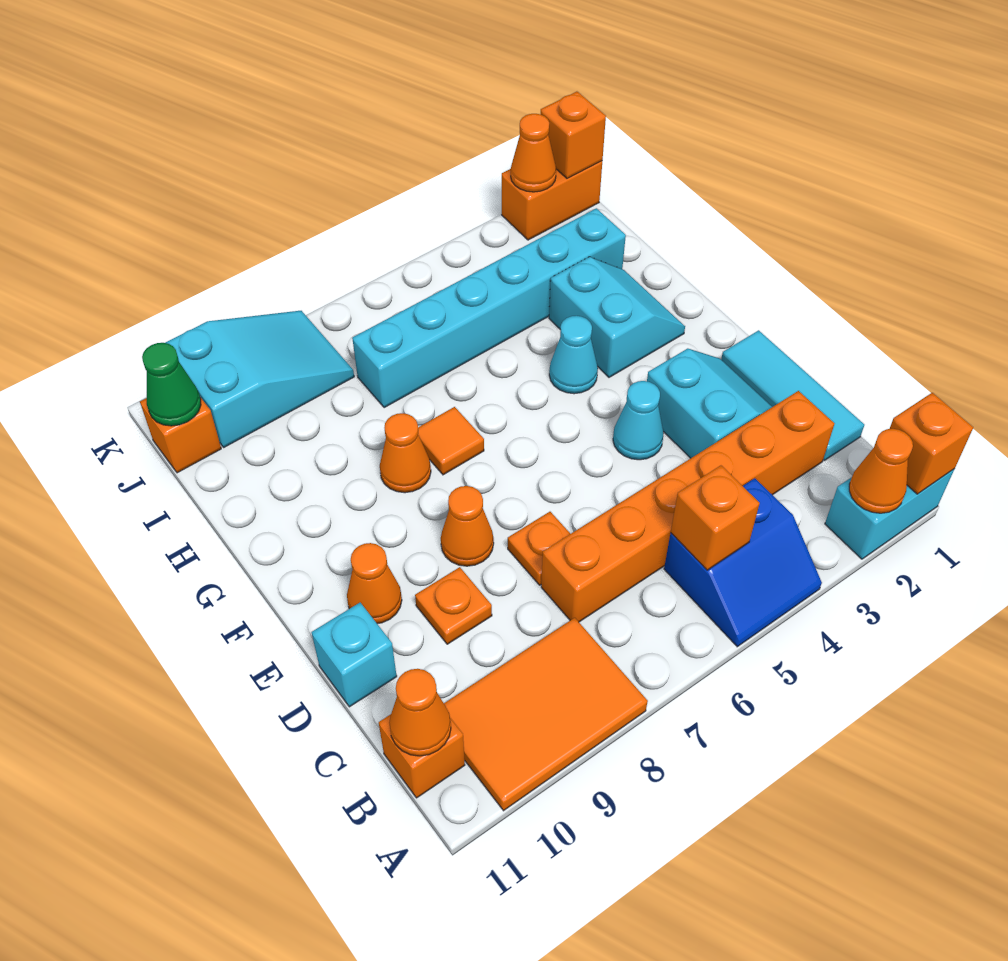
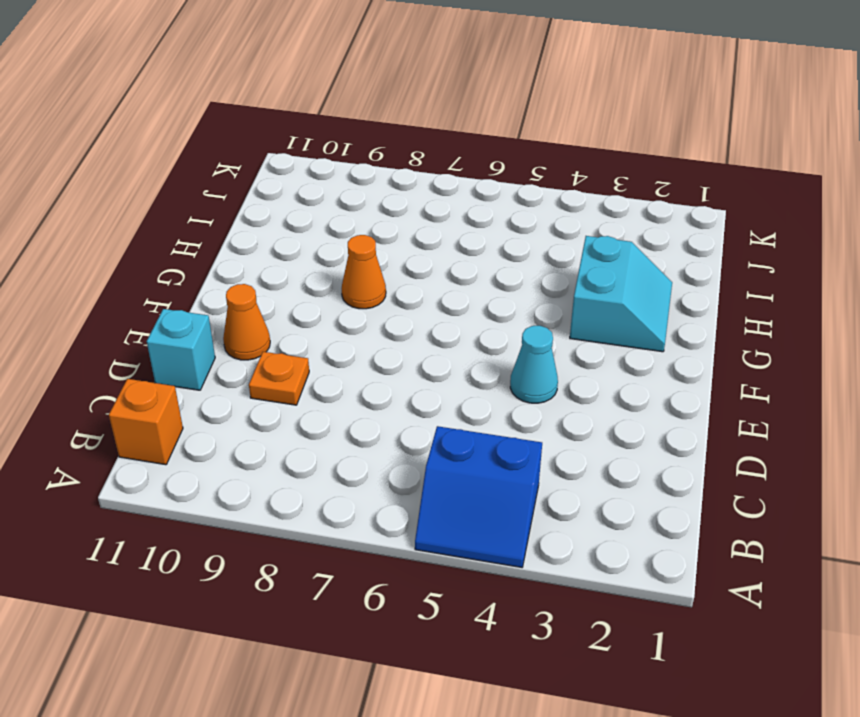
none -> cyan 1x2 brick [825,469,954,559]
none -> orange 2x3 tile [444,618,648,811]
none -> cyan 1x3 tile [721,330,864,460]

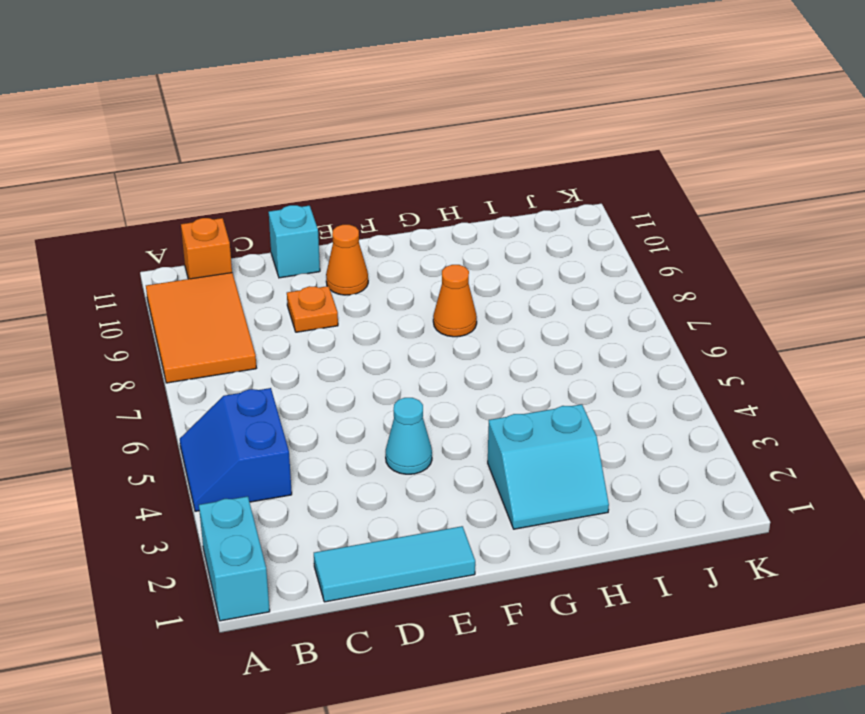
none -> orange 1x6 brick [541,391,834,622]
none -> cyan 2x2 slope [647,349,772,458]
none -> orange 1x1 plate [508,512,570,585]

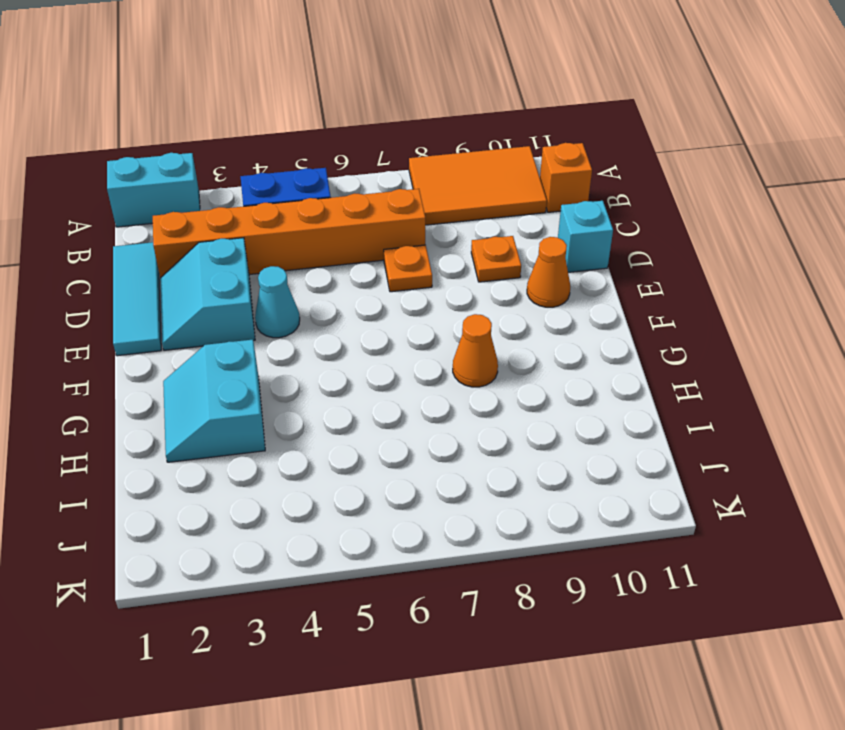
none -> orange 1x1 cone [441,486,494,566]
none -> cyan 1x1 cone [549,316,598,394]
none -> orange 1x1 tile [418,407,484,475]

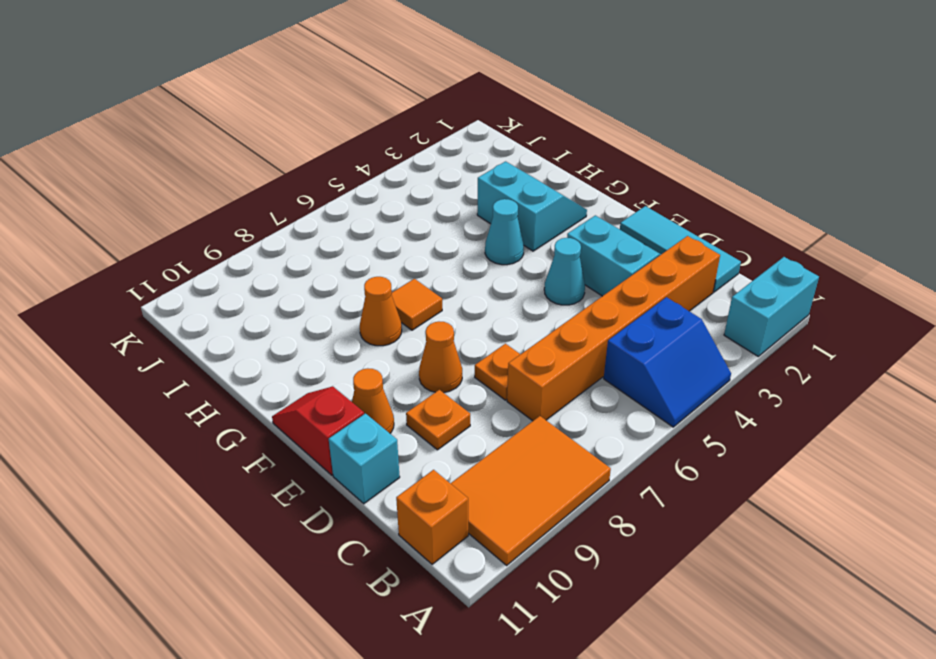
red 1x2 slope [272,387,364,475] -> none
none -> cyan 1x6 brick [352,208,626,408]
none -> cyan 2x3 slope [165,311,354,447]
none -> orange 1x1 brick [140,397,221,473]

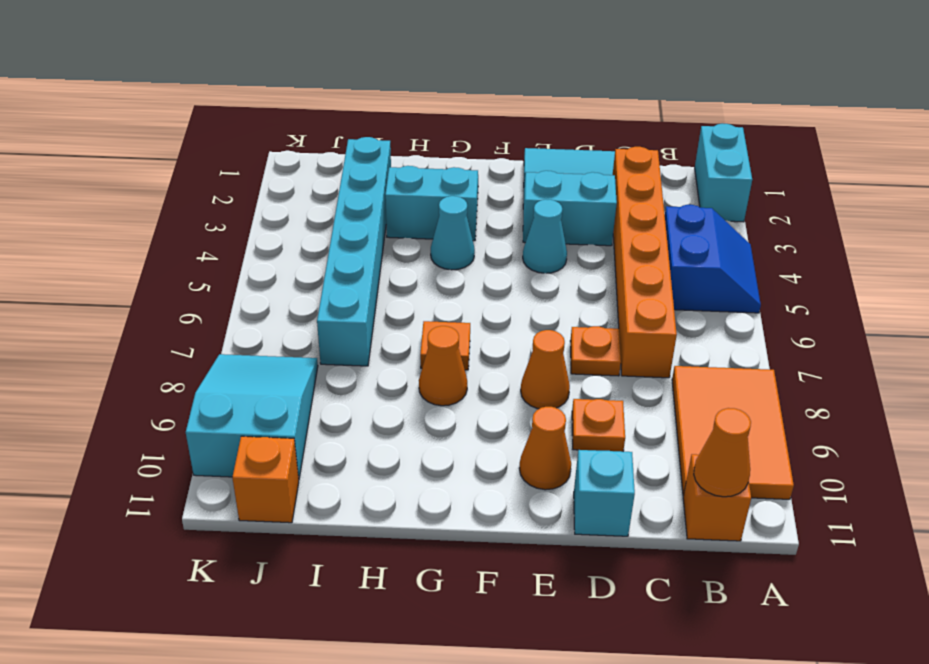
none -> orange 1x2 brick [502,161,602,240]
none -> orange 1x1 brick [890,393,973,494]
none -> orange 1x1 cone [849,429,913,513]

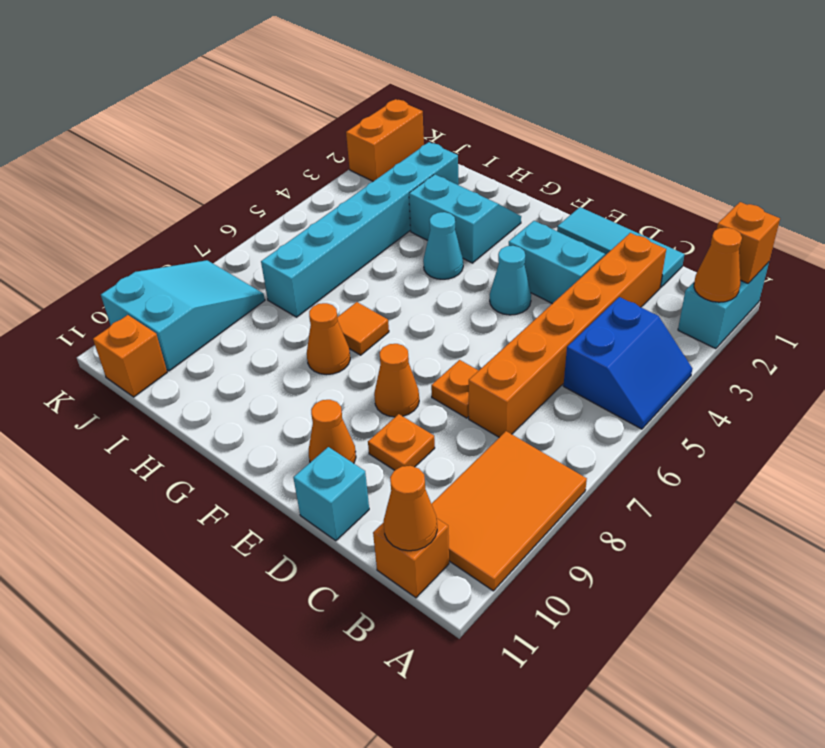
none -> orange 1x1 brick [671,466,760,570]
none -> green 1x1 cone [142,343,201,426]
none -> orange 1x1 brick [541,92,606,179]

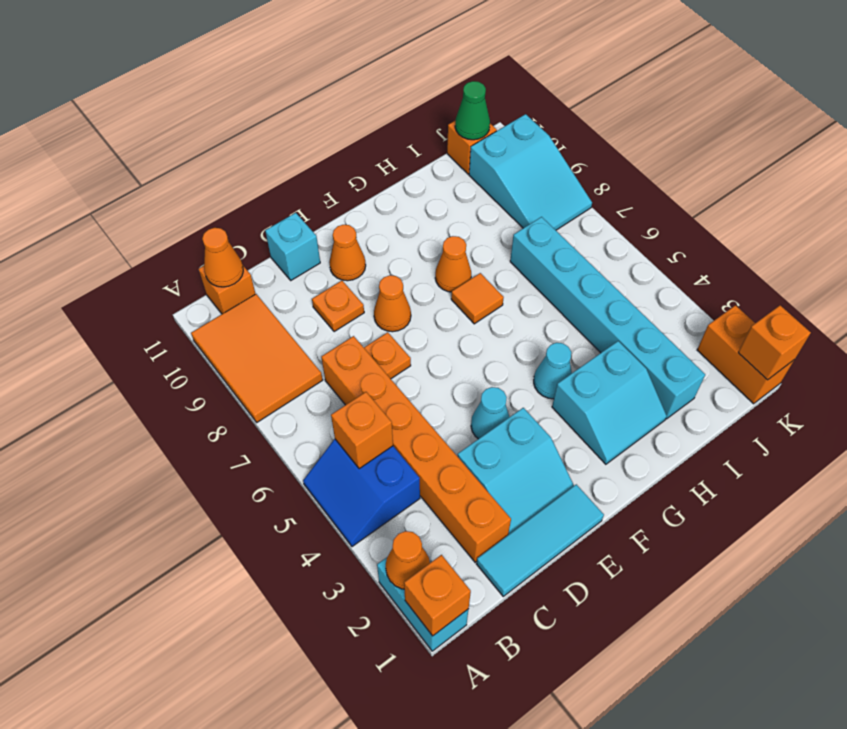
none -> orange 1x1 cone [511,114,556,192]

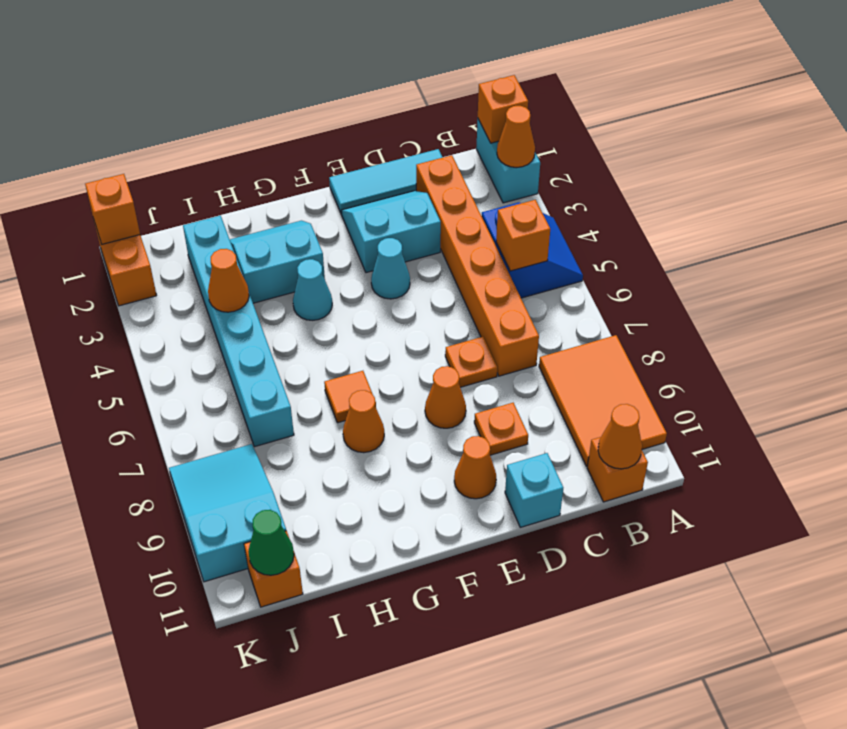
orange 1x1 cone [208,249,249,312] -> orange 1x1 cone moved to [511,114,556,192]

